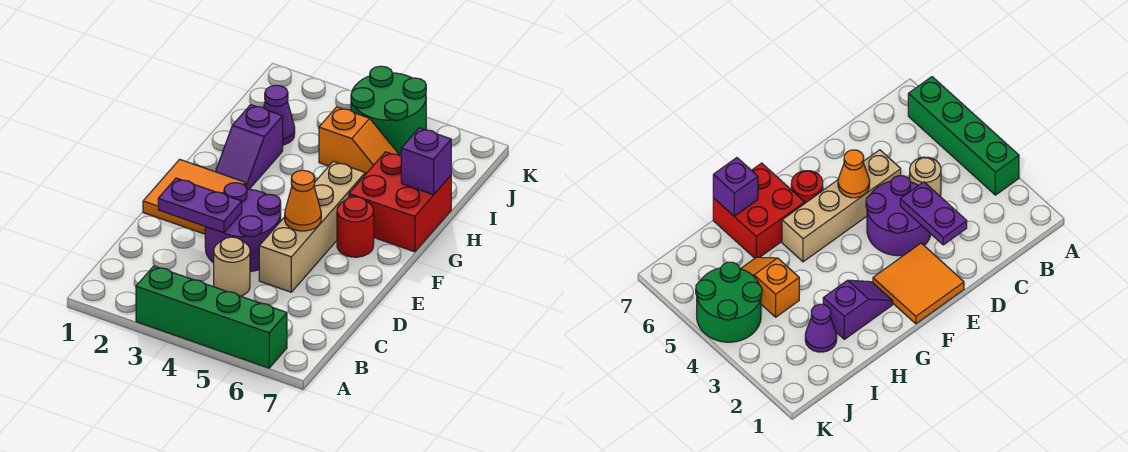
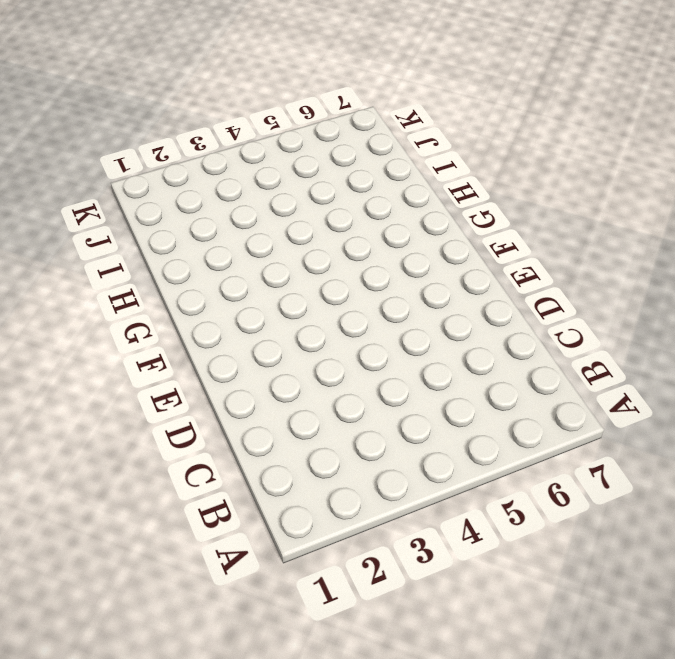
none -> green 1x4 brick [136,266,287,368]
none -> tan 1x1 round brick [214,237,250,296]
none -> purple 2x2 round brick [205,183,281,271]

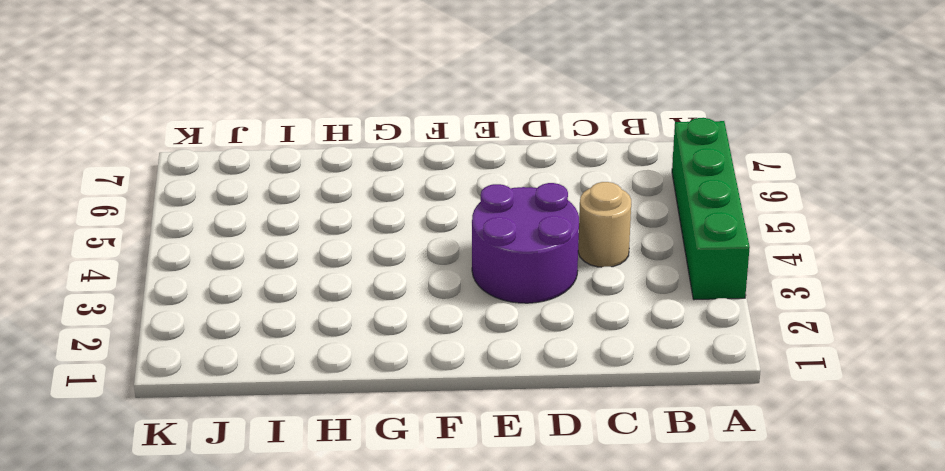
none -> tan 1x4 brick [259,161,365,292]
none -> orange 2x2 tile [143,159,245,234]
none -> red 1x1 round brick [337,197,374,257]

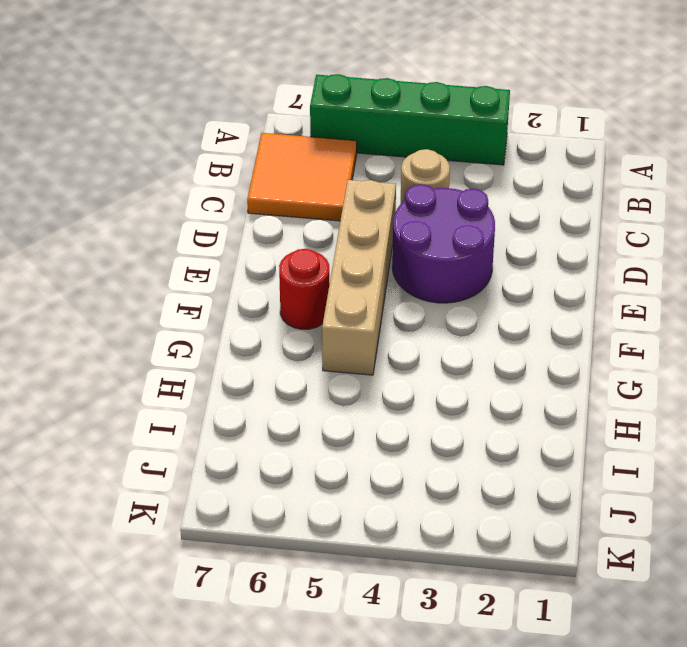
orange 2x2 tile [247,133,357,221] -> orange 2x2 tile moved to [143,159,245,234]
none -> purple 1x2 slope [215,105,283,189]
none -> red 2x2 brick [349,152,451,252]
none -> purple 1x1 cone [263,85,295,145]

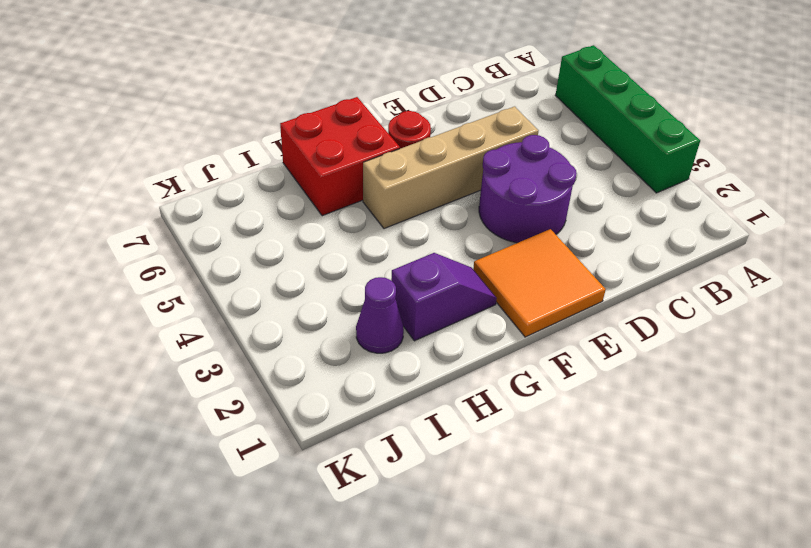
none -> tan 1x1 round brick [214,237,250,296]
none -> orange 1x2 slope [319,107,400,175]
none -> green 2x2 round brick [351,66,426,155]

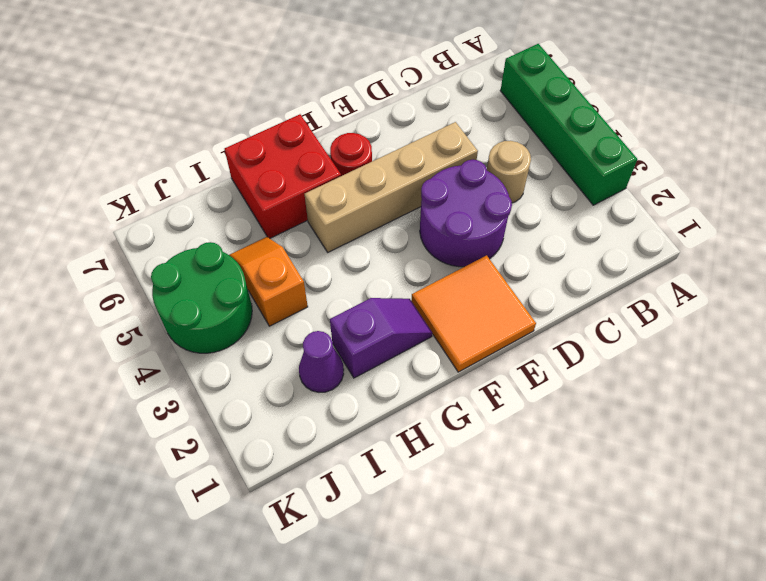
none -> purple 1x2 plate [158,178,242,233]
none -> orange 1x1 cone [285,170,321,231]
none -> purple 1x1 brick [401,128,451,195]

